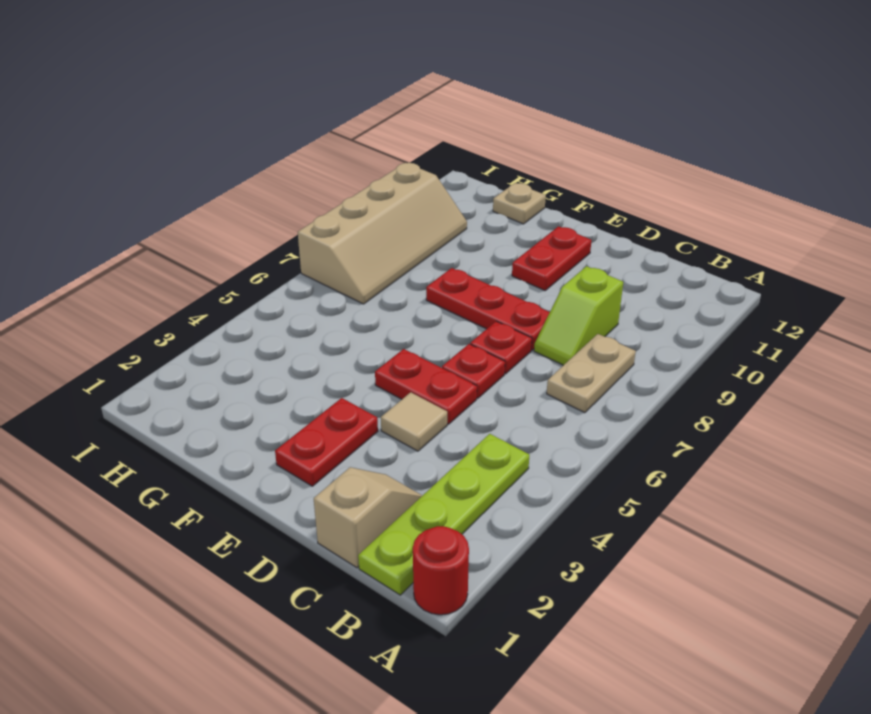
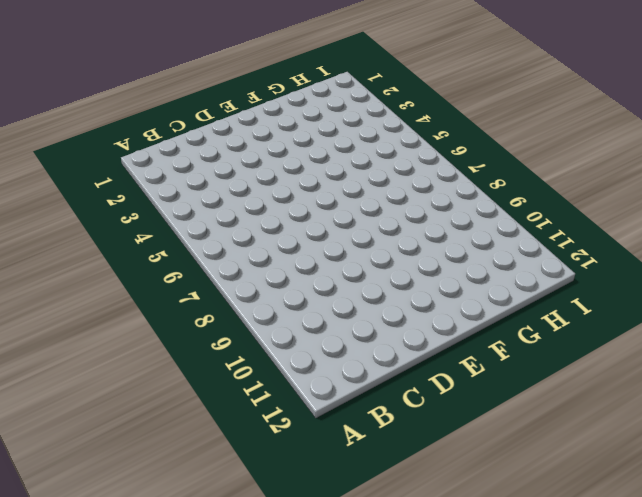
none -> red 1x1 round brick [413,526,469,615]
none -> lime 1x4 plate [358,434,529,595]
none -> tan 1x2 plate [547,334,636,413]

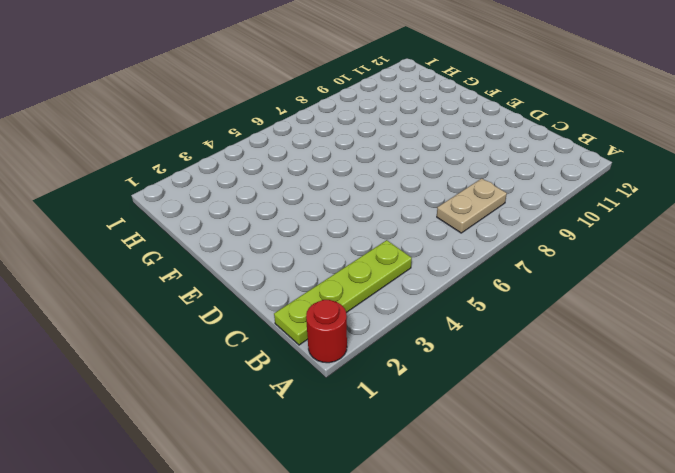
none -> tan 1x2 slope [314,467,422,568]
none -> lime 1x2 slope [534,266,623,365]
none -> tan 1x1 tile [381,392,447,451]

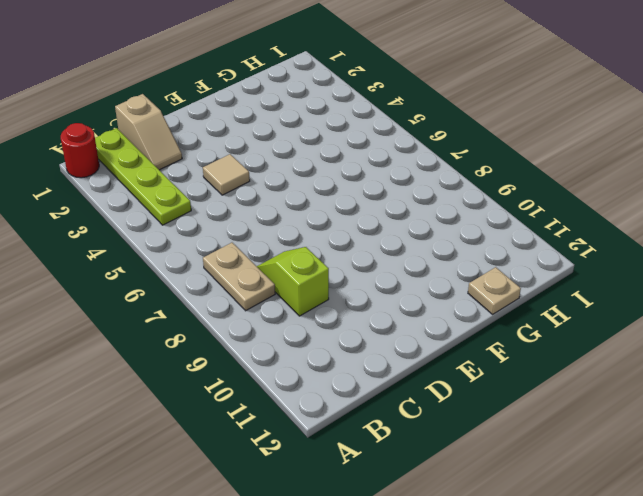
none -> red 1x2 plate [375,349,477,424]
none -> red 1x1 plate [442,344,505,398]
none -> red 1x1 plate [470,321,532,374]

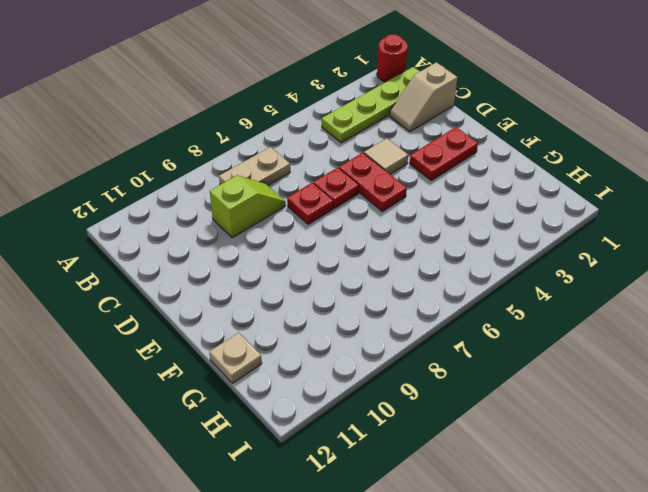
none -> red 1x3 plate [426,268,550,350]
none -> red 1x2 plate [512,226,592,290]
none -> tan 2x4 slope [298,163,467,304]

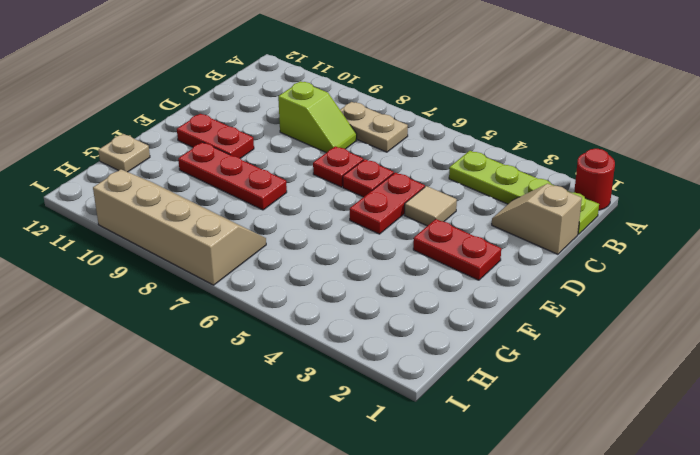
red 1x3 plate [178,142,287,210] -> red 1x3 plate turned to [426,268,550,350]

